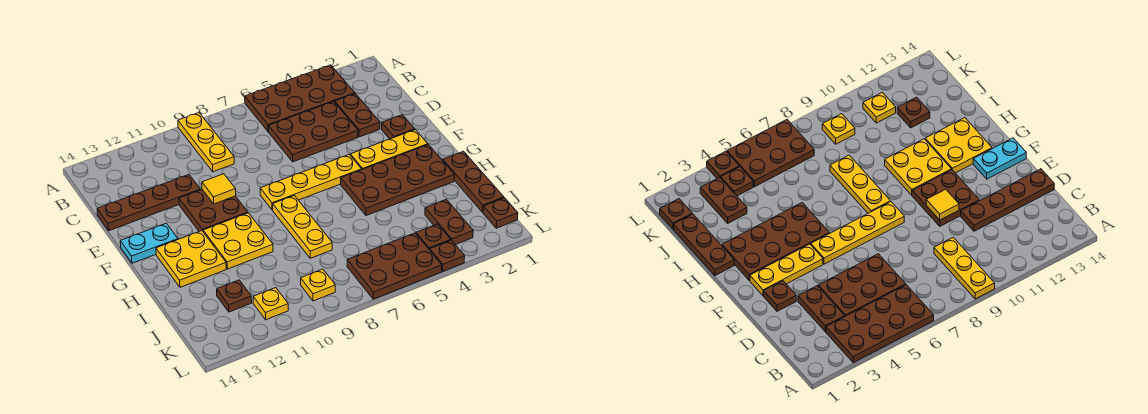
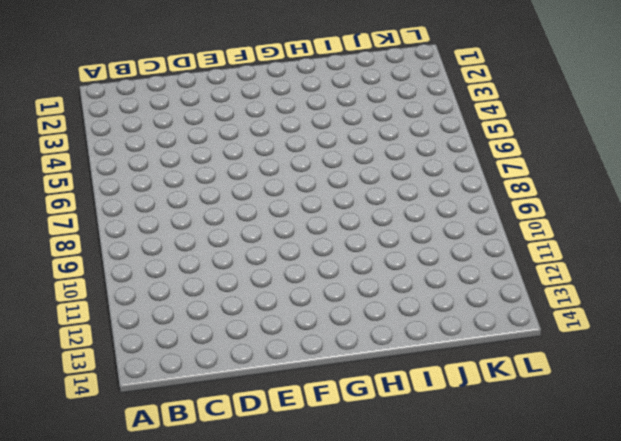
none -> brown 2x4 plate [245,65,355,132]
none -> yellow 1x3 plate [178,113,234,172]
none -> brown 1x2 plate [335,94,380,137]

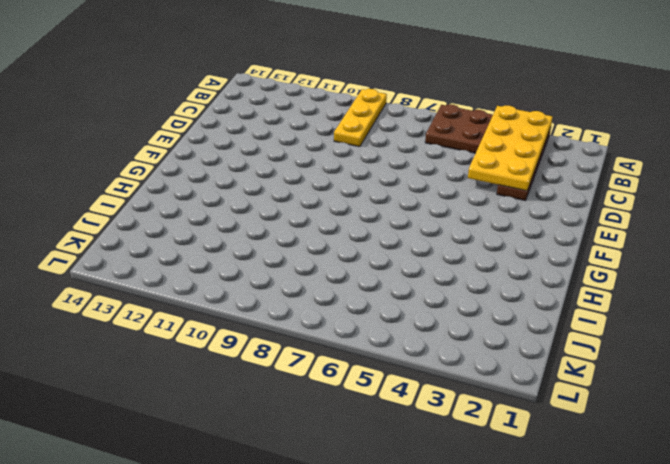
yellow 2x4 plate [468,105,552,191] -> none
none -> brown 2x3 plate [269,102,358,162]
none -> brown 1x4 plate [97,175,201,231]
none -> brown 1x1 plate [382,115,415,139]

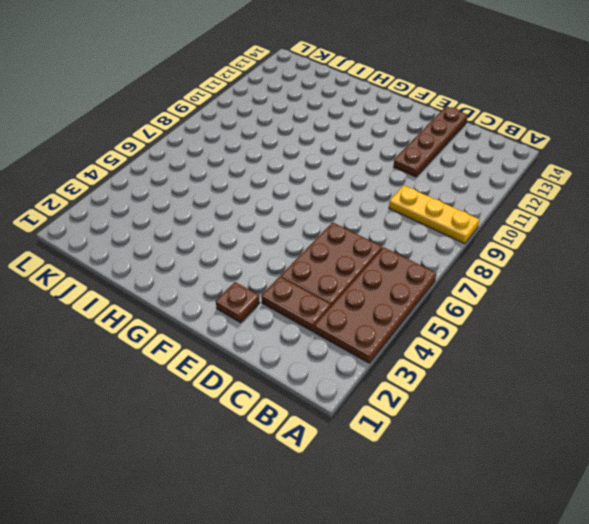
none -> brown 2x2 plate [179,190,248,231]
none -> yellow 1x3 plate [350,130,428,170]
none -> yellow 1x4 plate [260,155,362,210]

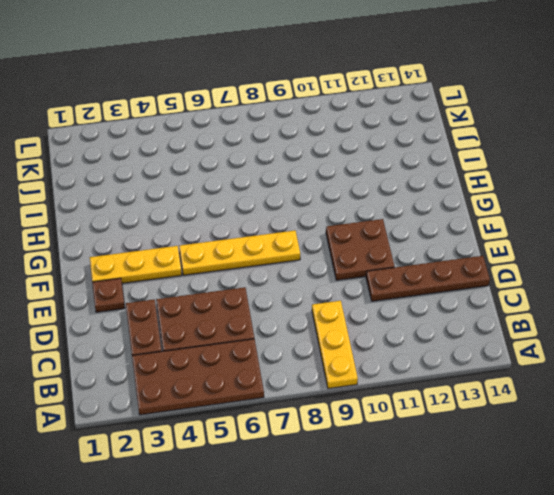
none -> cyan 1x2 plate [120,223,178,263]
none -> brown 2x4 plate [341,145,454,215]
none -> yellow 1x3 plate [273,195,332,258]

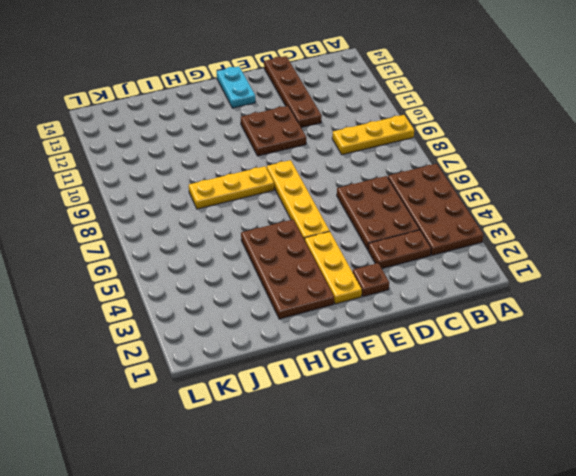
none -> yellow 2x2 plate [203,213,273,269]
none -> yellow 2x2 plate [156,231,226,287]
none -> brown 1x3 plate [443,151,504,212]

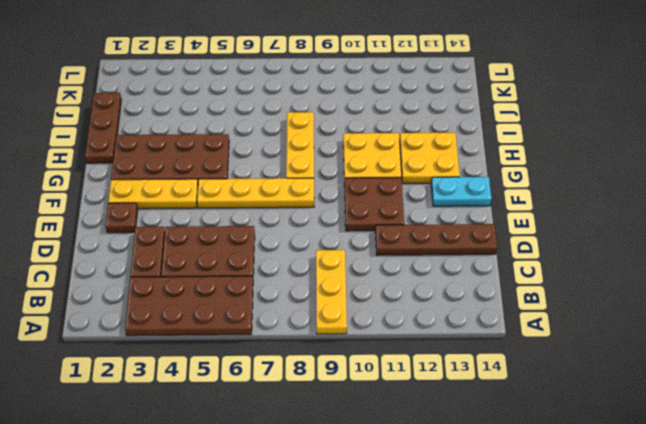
none -> brown 1x2 plate [425,199,473,245]
none -> brown 1x1 plate [217,280,252,312]
none -> brown 1x1 plate [483,198,518,228]

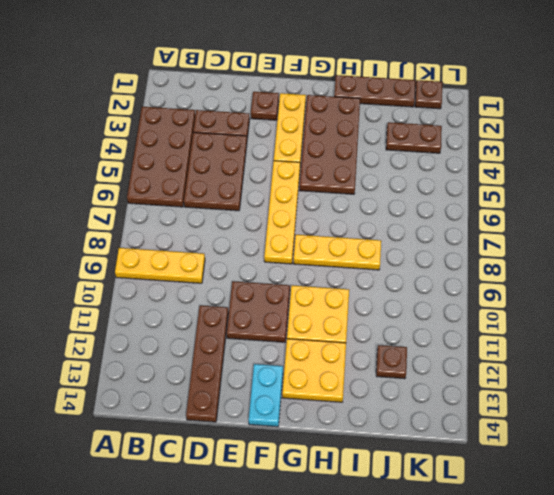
none -> brown 1x1 plate [416,224,451,250]
none -> brown 2x3 plate [347,233,442,299]
none -> yellow 1x1 plate [301,269,335,301]

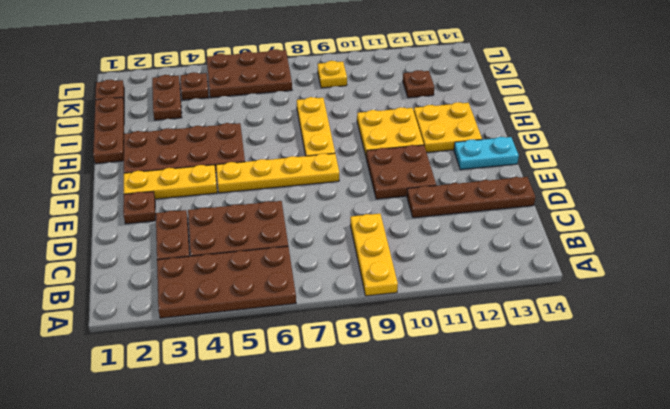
none -> yellow 1x1 plate [253,288,288,320]
none -> brown 1x1 plate [430,240,465,271]
none -> yellow 1x1 tile [202,174,236,204]

